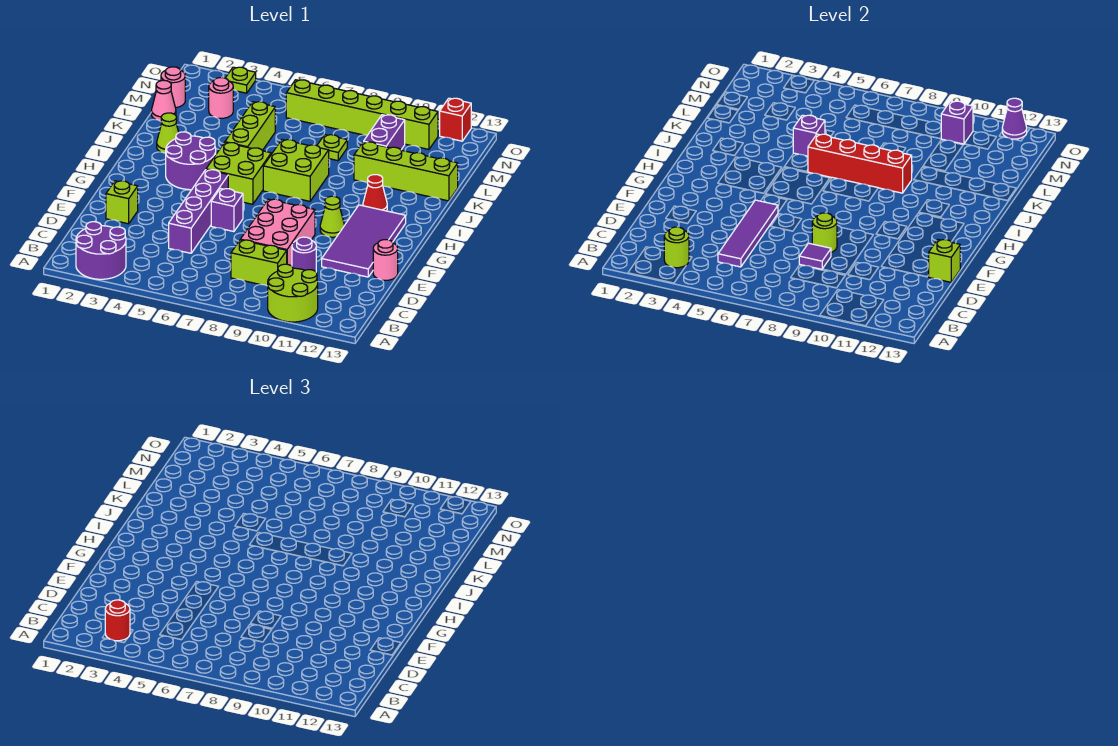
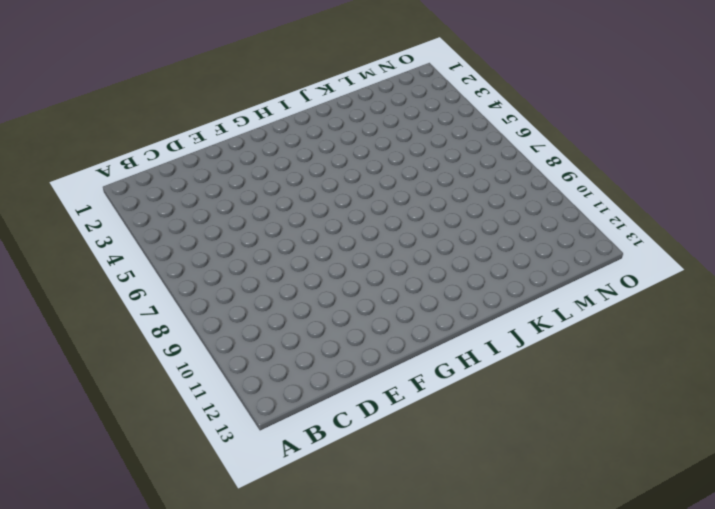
none -> purple 2x2 round brick [76,222,126,279]
none -> lime 2x2 round brick [268,264,318,322]
none -> lime 1x2 brick [231,240,287,286]
none -> purple 1x4 brick [169,170,228,253]

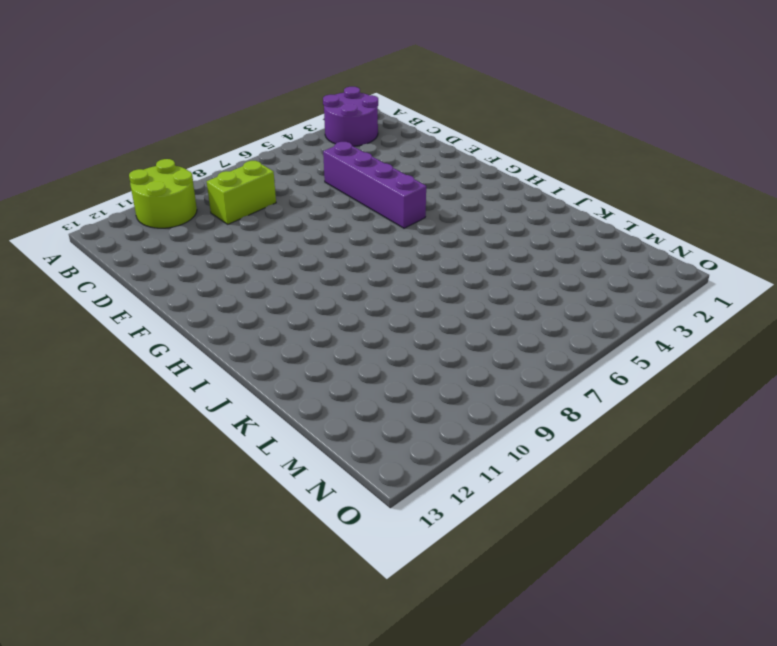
none -> pink 2x3 brick [240,199,315,266]
none -> purple 1x1 round brick [292,237,316,271]
none -> lime 1x1 brick [106,181,138,224]
none -> purple 2x4 tile [322,205,406,277]

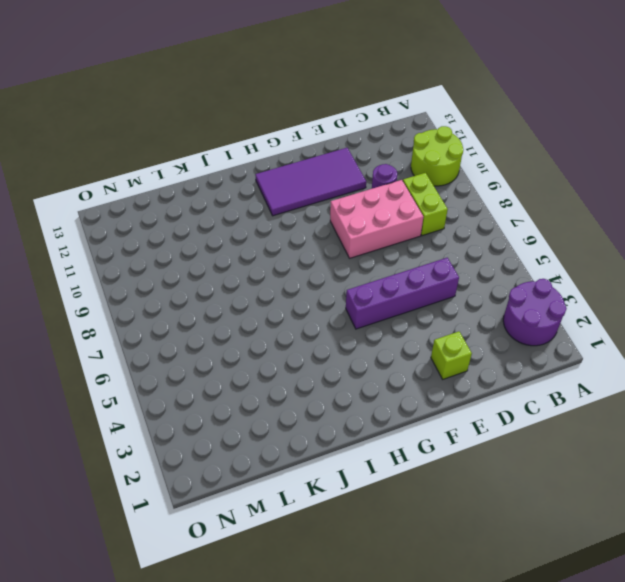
none -> pink 1x1 round brick [373,240,398,280]
none -> purple 1x1 brick [211,189,243,232]
none -> lime 1x1 cone [320,196,344,237]
none -> purple 2x2 round brick [166,132,216,190]

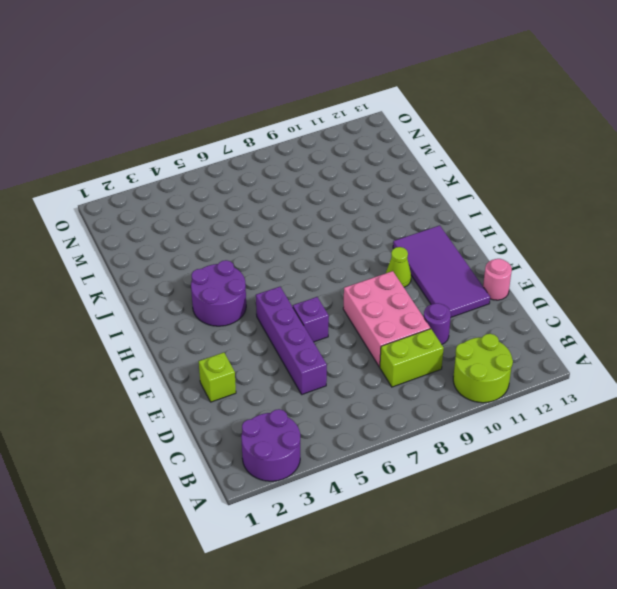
none -> lime 2x2 brick [206,142,271,204]
none -> lime 2x2 brick [263,140,329,201]
none -> red 1x1 cone [363,175,387,211]
none -> lime 1x1 cone [157,113,179,154]

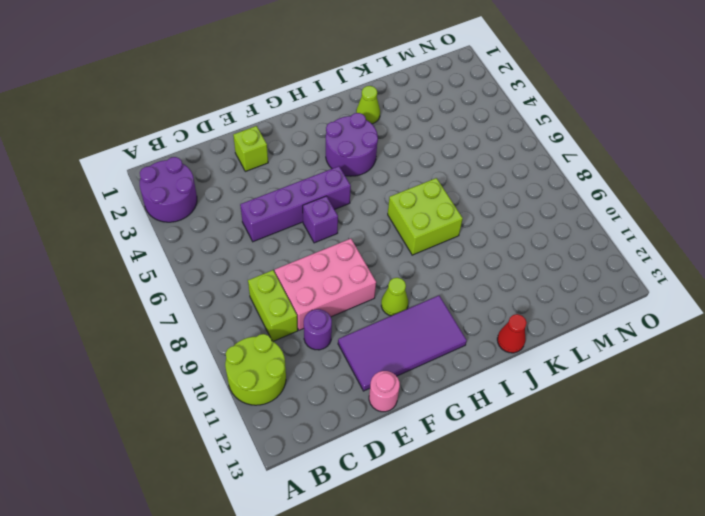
red 1x1 cone [497,314,527,353] -> red 1x1 cone moved to [363,175,387,211]
none -> lime 2x2 brick [206,142,271,204]
none -> lime 1x3 brick [225,102,275,151]
none -> lime 1x4 brick [354,142,458,201]
none -> pink 1x1 cone [152,80,176,121]

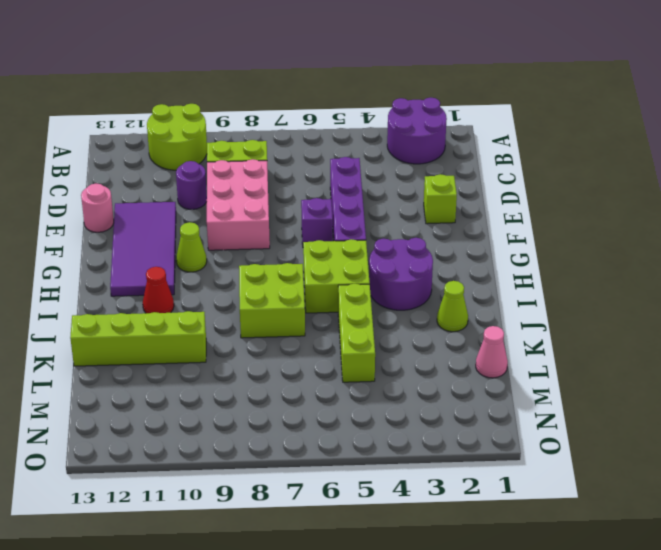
none -> lime 1x1 plate [317,135,347,161]
none -> purple 1x2 brick [364,115,405,150]
none -> pink 1x1 round brick [161,67,185,108]
none -> pink 1x1 round brick [209,78,233,118]

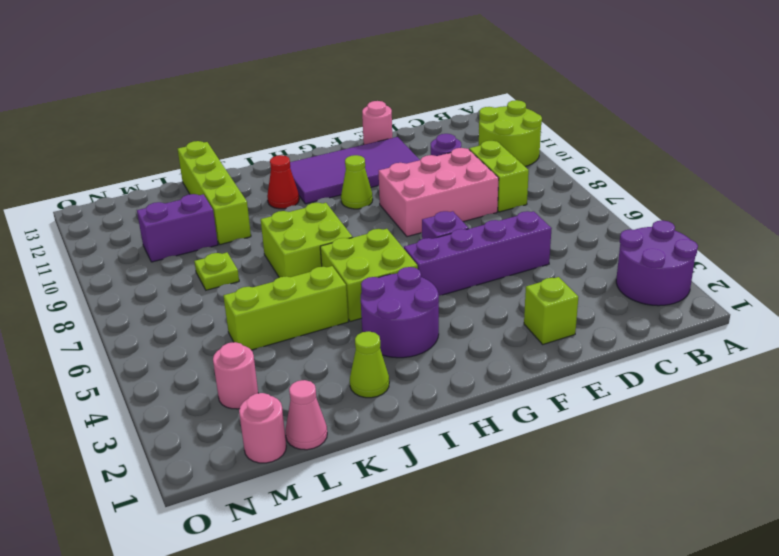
none -> lime 1x6 brick [286,80,438,149]
none -> lime 1x1 plate [226,67,256,93]
none -> red 1x1 brick [440,98,471,141]
none -> lime 1x1 round brick [664,227,689,268]

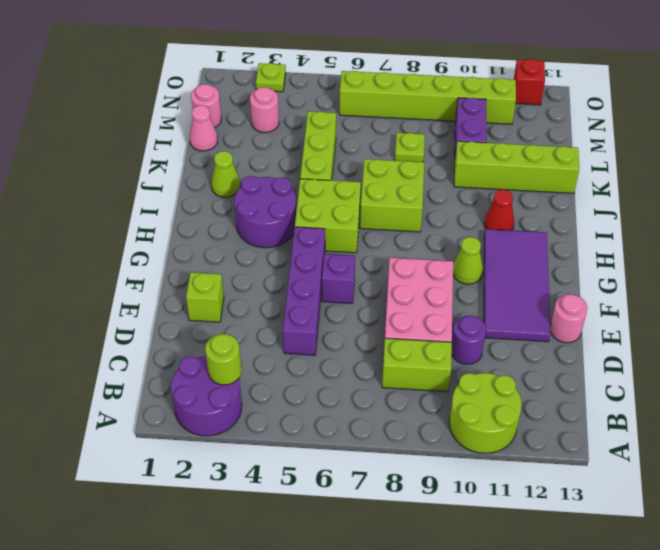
none -> purple 1x4 tile [718,200,778,267]
none -> purple 1x1 tile [799,243,831,269]
none -> lime 1x1 round brick [812,213,837,252]
none -> lime 1x1 brick [929,240,960,282]

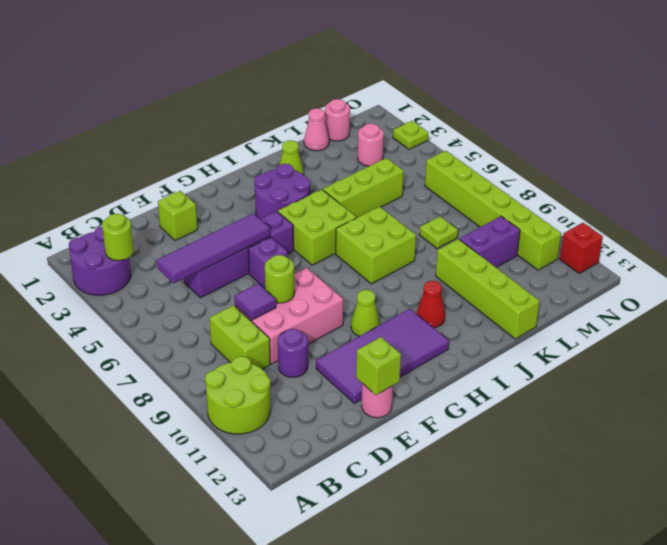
none -> red 1x4 brick [808,134,912,193]
none -> purple 1x1 brick [793,115,825,156]
none -> purple 1x1 brick [941,101,973,144]
none -> purple 1x1 cone [1002,98,1027,139]

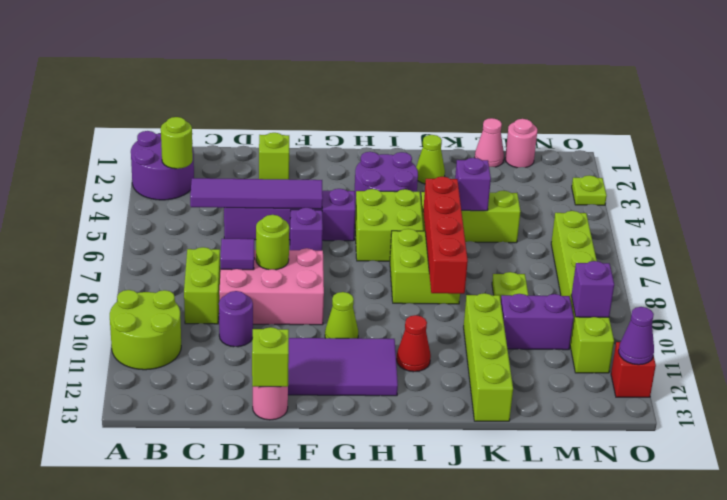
none -> pink 1x1 round brick [209,78,233,118]
none -> red 1x1 round brick [105,600,130,641]

